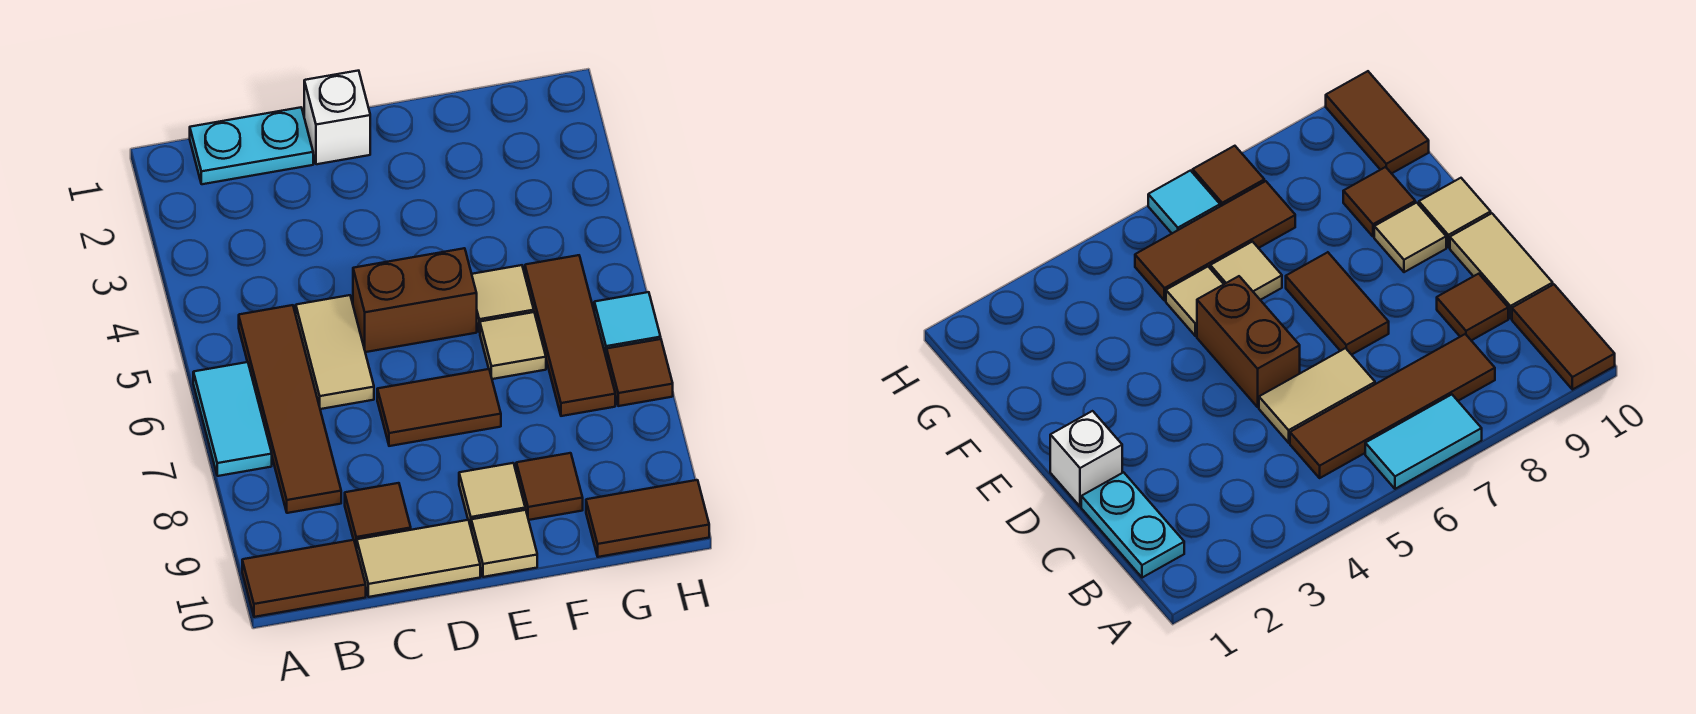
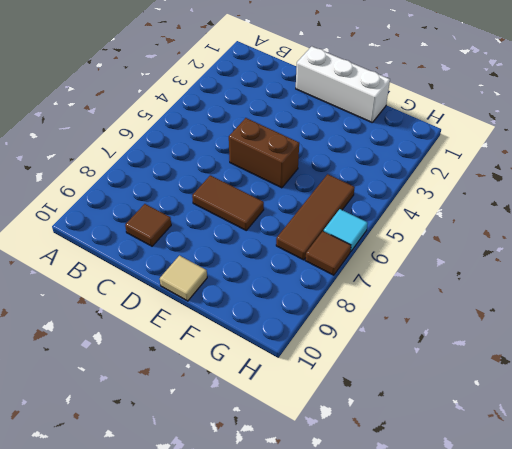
white 1x3 brick [296,46,390,122] -> white 1x1 brick [304,71,370,164]
none -> cyan 1x2 tile [193,362,272,476]
none -> brown 1x2 tile [242,540,366,617]
none -> cyan 1x2 plate [190,107,313,184]

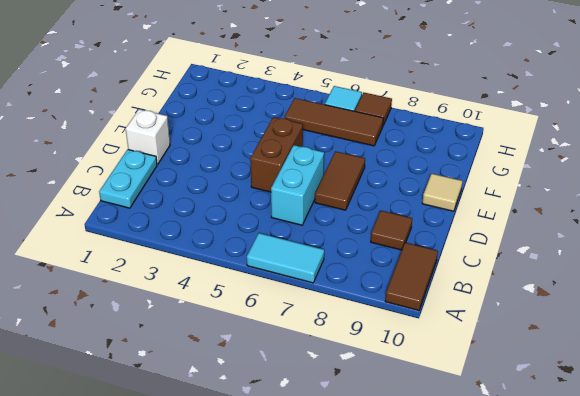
cyan 1x2 brick [271,145,324,225] -> tan 1x2 tile [296,295,374,409]
none -> brown 1x4 tile [239,305,341,513]
none -> tan 1x2 tile [357,520,480,597]
none -> tan 1x1 tile [459,463,525,527]

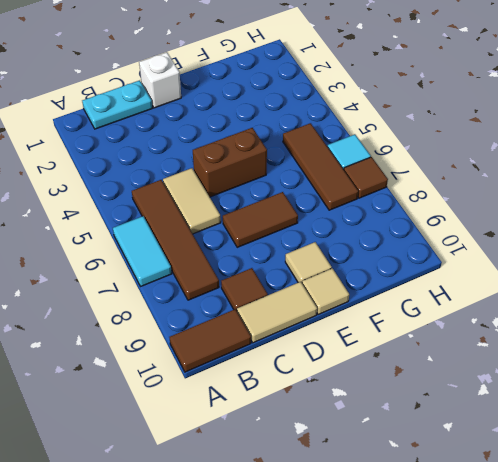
none -> tan 1x1 tile [472,265,534,332]
none -> tan 1x1 tile [480,312,546,379]
none -> brown 1x1 tile [516,453,583,520]

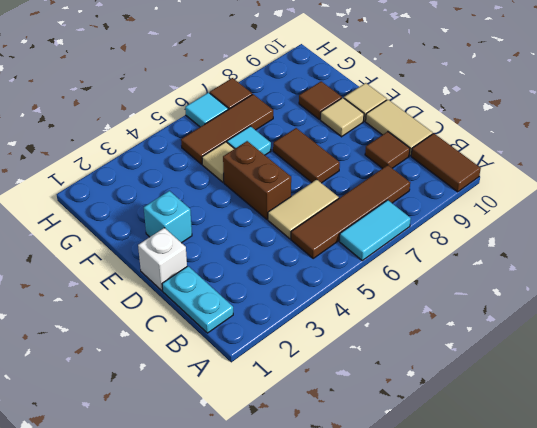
cyan 1x1 brick [144,191,192,243] -> none
cyan 1x1 tile [227,126,271,155] -> tan 1x1 tile [480,312,546,379]
none -> brown 1x2 tile [586,480,709,557]

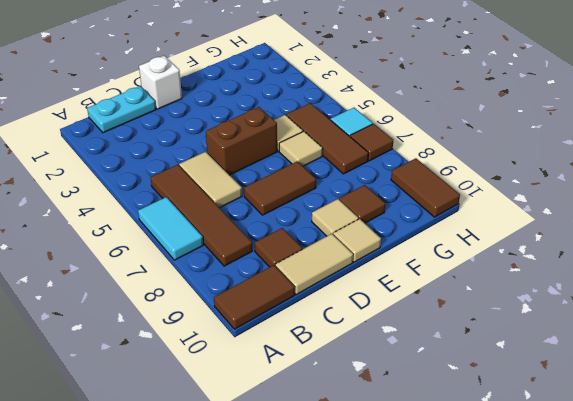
brown 1x2 tile [391,158,460,217] -> brown 1x2 tile turned to [586,480,709,557]

